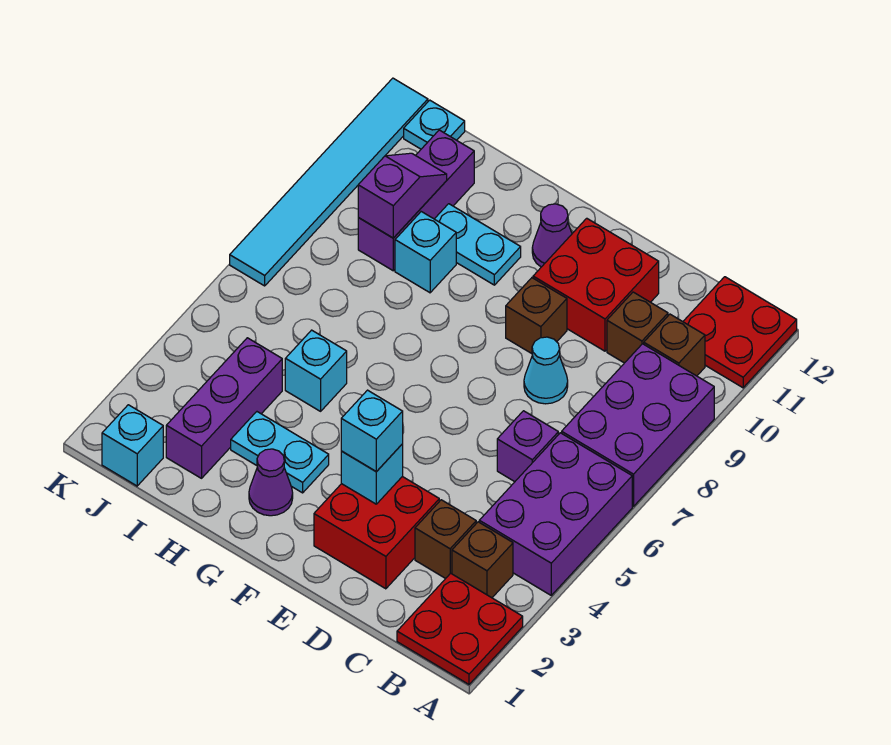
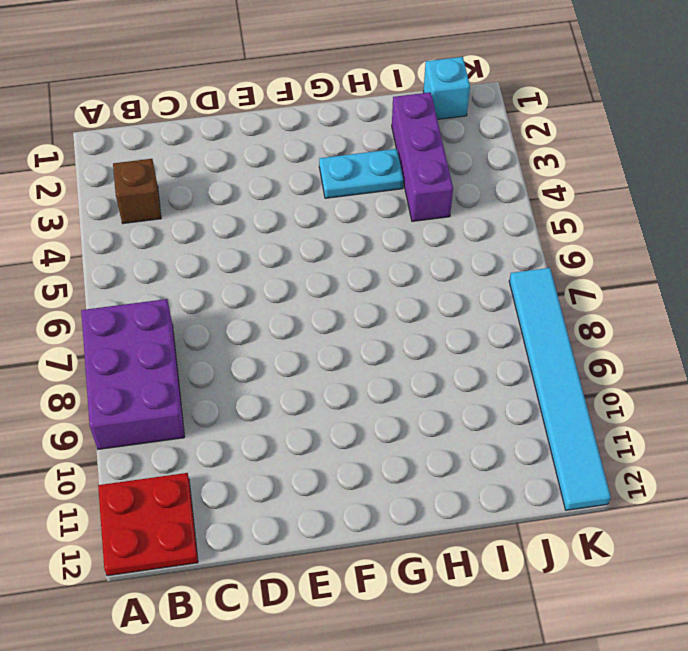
none -> red 2x2 plate [397,573,523,684]
none -> purple 2x3 brick [479,433,632,595]
none -> brown 1x1 brick [644,314,705,376]

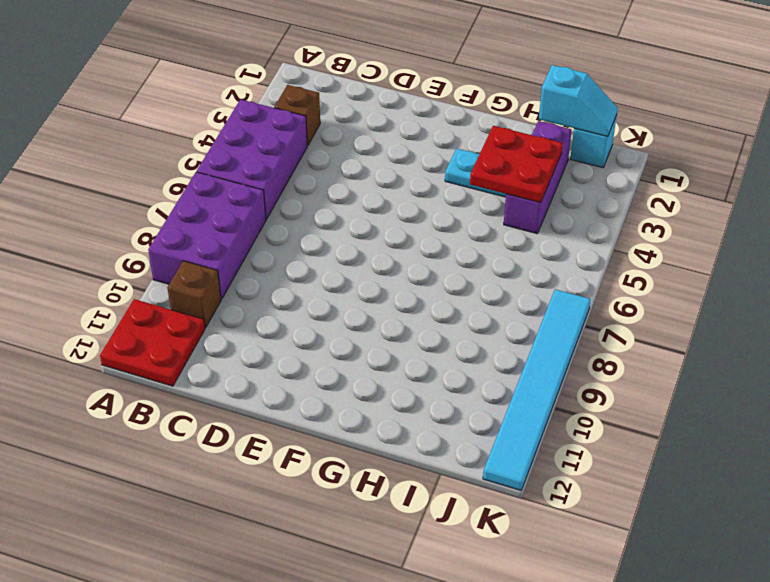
red 2x2 plate [470,126,563,203] -> red 2x2 plate moved to [397,573,523,684]
cyan 1x2 slope [539,65,618,137] -> none
none -> brown 1x1 brick [415,500,476,579]
none -> purple 1x1 brick [497,411,558,482]
none -> brown 1x1 brick [607,292,668,363]

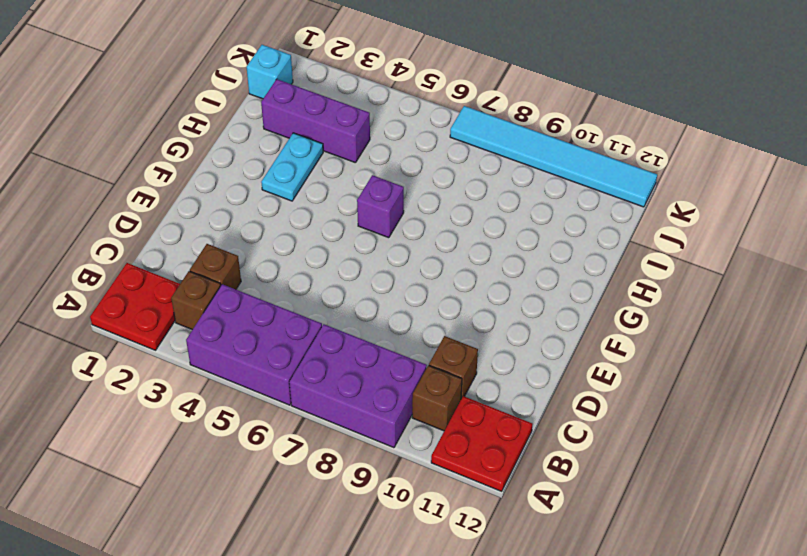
purple 1x1 brick [357,175,404,238] -> purple 1x1 brick moved to [497,411,558,482]
none -> red 2x2 brick [314,477,439,589]
none -> cyan 1x1 cone [524,337,568,404]
none -> red 2x2 brick [533,218,659,351]

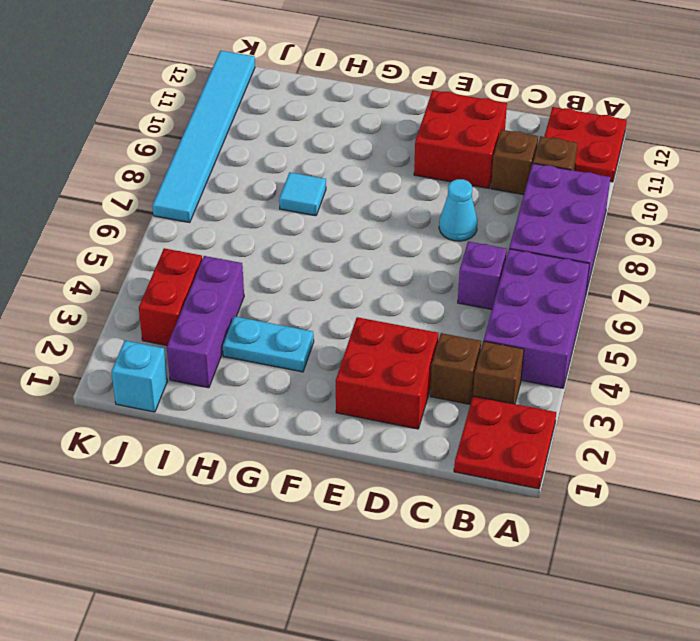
cyan 1x1 tile [279,172,326,216] -> none
red 1x2 brick [139,248,202,345] -> none
none -> brown 1x1 brick [506,278,567,354]
none -> purple 1x1 cone [532,204,572,267]
none -> purple 1x1 cone [249,449,293,516]

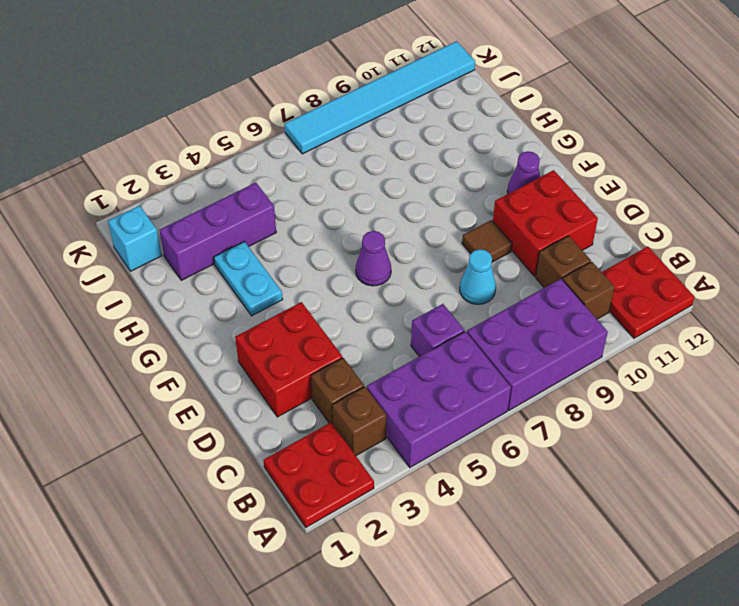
brown 1x1 tile [462,220,512,262] -> brown 1x1 brick [506,278,567,354]
purple 1x1 cone [356,231,391,286] -> purple 1x1 cone moved to [249,449,293,516]
none -> cyan 1x2 plate [435,204,521,285]
none -> cyan 1x1 brick [285,330,347,411]
none -> cyan 1x1 brick [395,212,456,293]

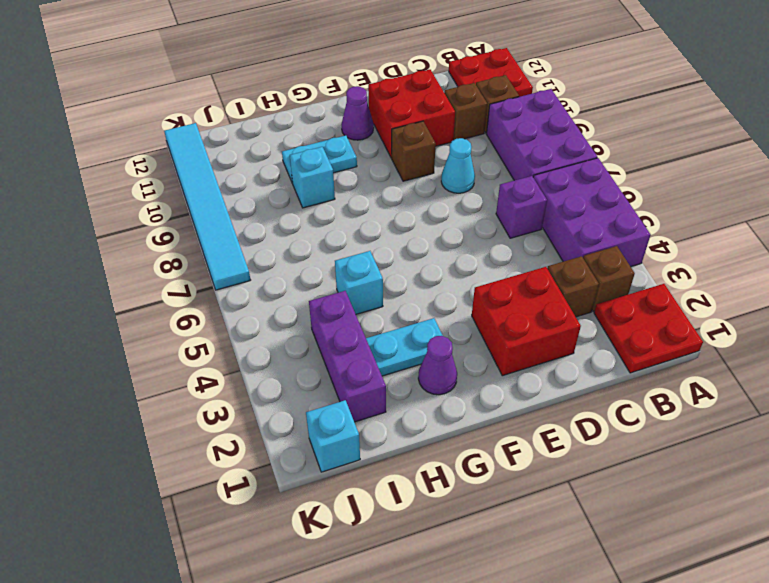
none -> purple 1x3 brick [358,130,474,271]
none -> cyan 1x1 plate [404,100,465,149]
none -> cyan 1x1 brick [341,444,403,504]

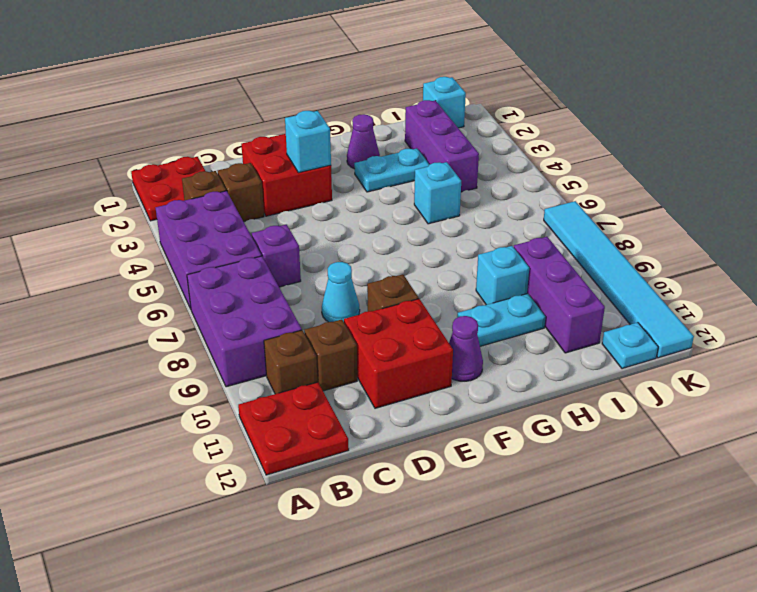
none -> purple 1x2 slope [358,153,447,238]
none -> cyan 1x1 brick [341,390,403,472]

